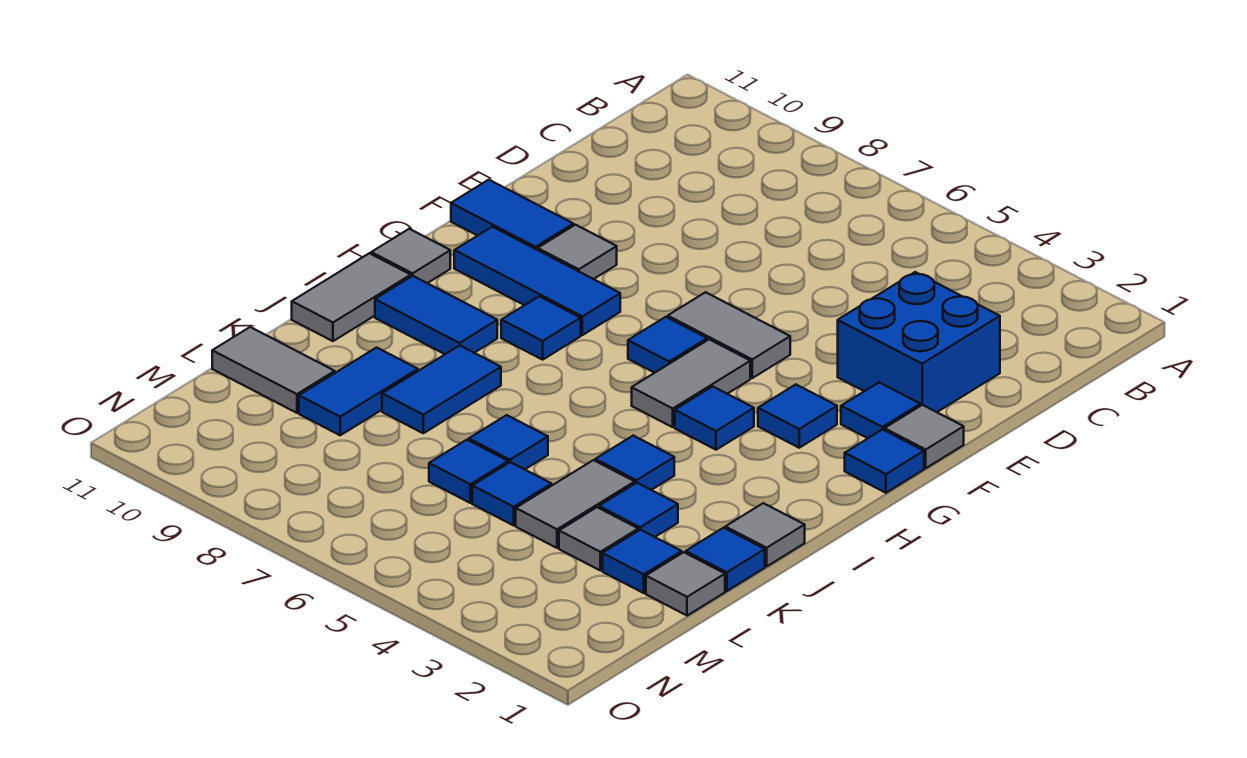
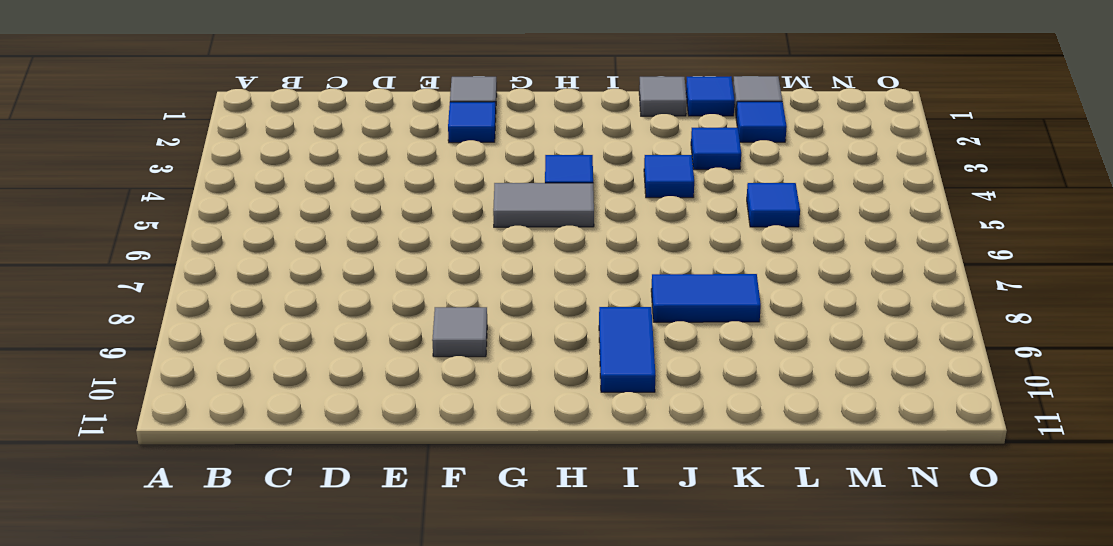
none -> blue 2x2 brick [838,272,1000,412]
none -> grey 1x2 tile [668,292,790,378]
none -> blue 1x2 tile [451,180,573,250]
none -> blue 1x1 tile [845,429,924,493]

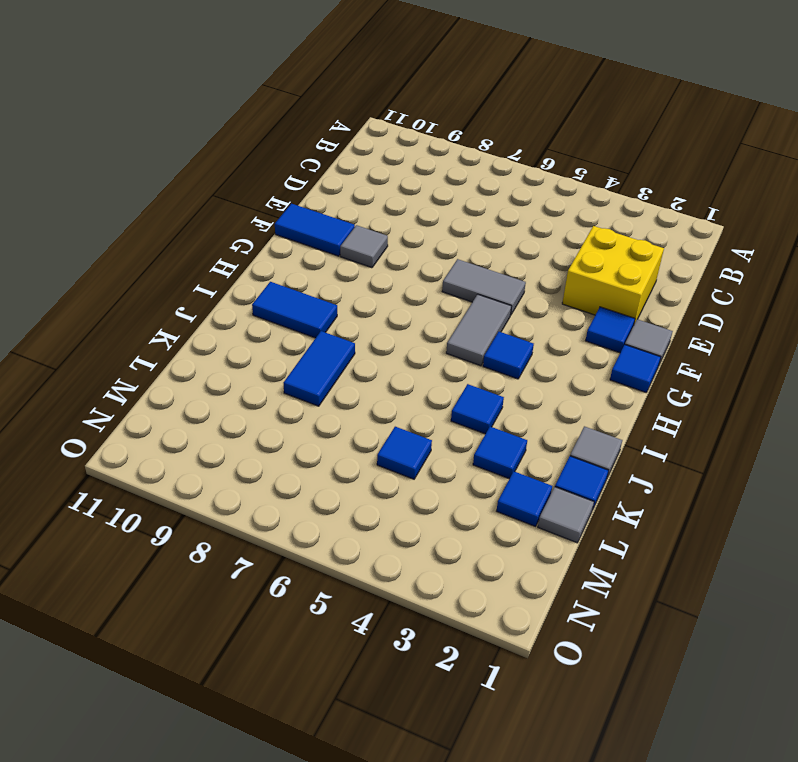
yellow 2x2 brick [562,226,664,324] -> blue 2x2 brick [838,272,1000,412]
none -> blue 1x1 tile [758,385,837,448]
none -> blue 1x1 tile [628,317,707,373]
none -> blue 1x3 tile [454,227,620,335]
none -> blue 1x1 tile [501,296,581,360]

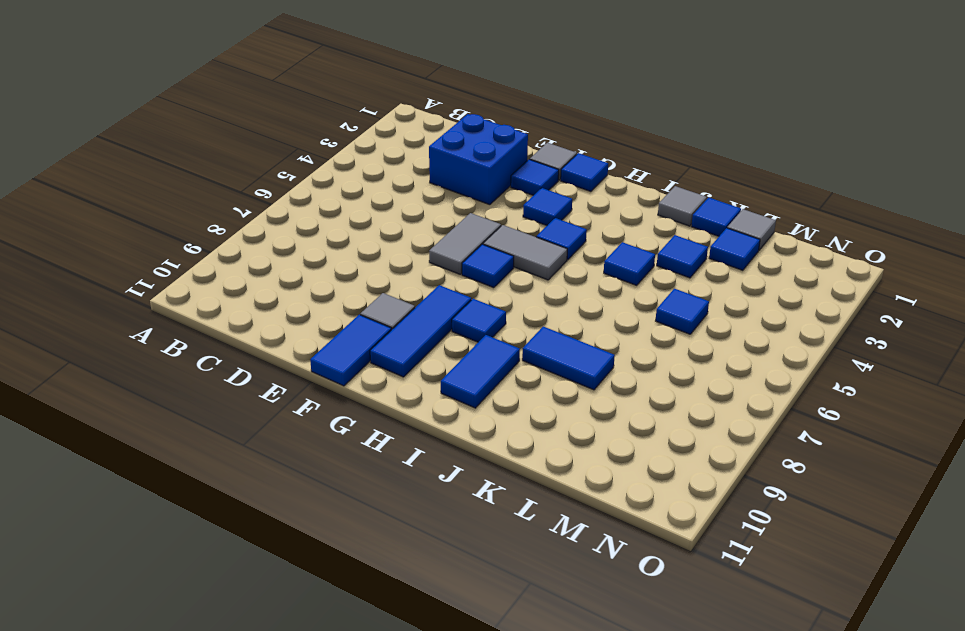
none -> grey 1x1 tile [371,229,450,283]
none -> grey 1x2 tile [292,253,411,341]
none -> grey 1x2 tile [516,460,635,548]
none -> blue 1x1 tile [469,415,548,469]

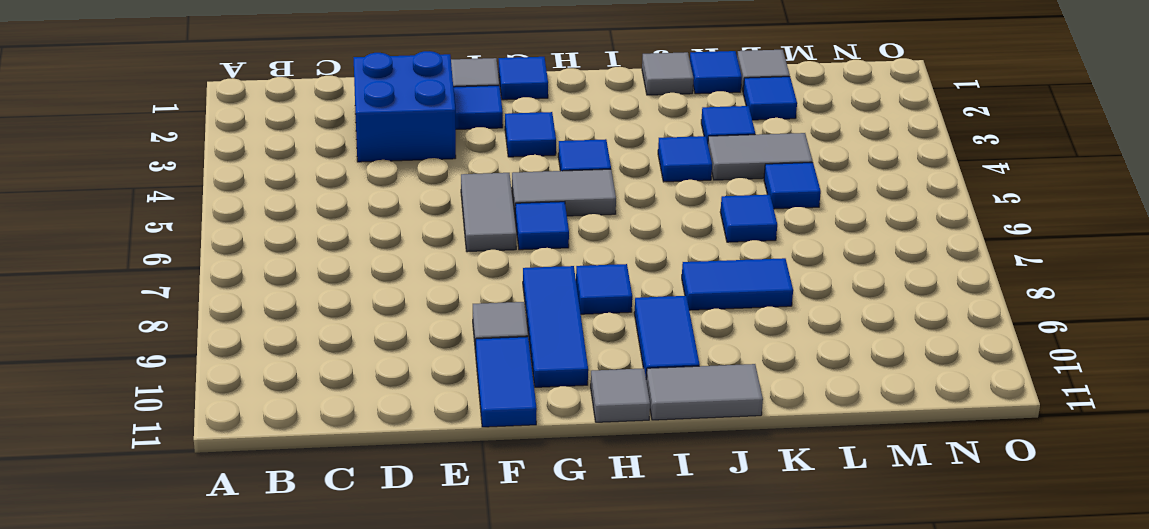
none -> blue 1x2 tile [299,348,418,435]
none -> grey 1x1 tile [559,507,638,570]
none -> blue 1x1 tile [429,440,508,503]
none -> grey 1x2 tile [212,327,335,413]

